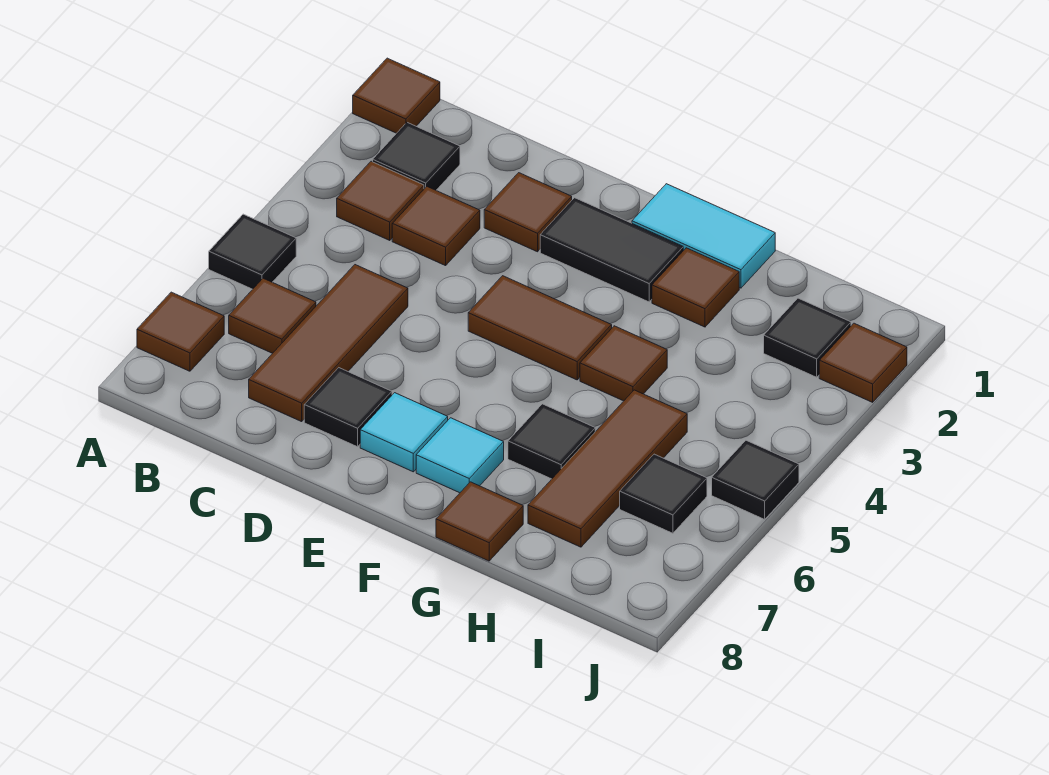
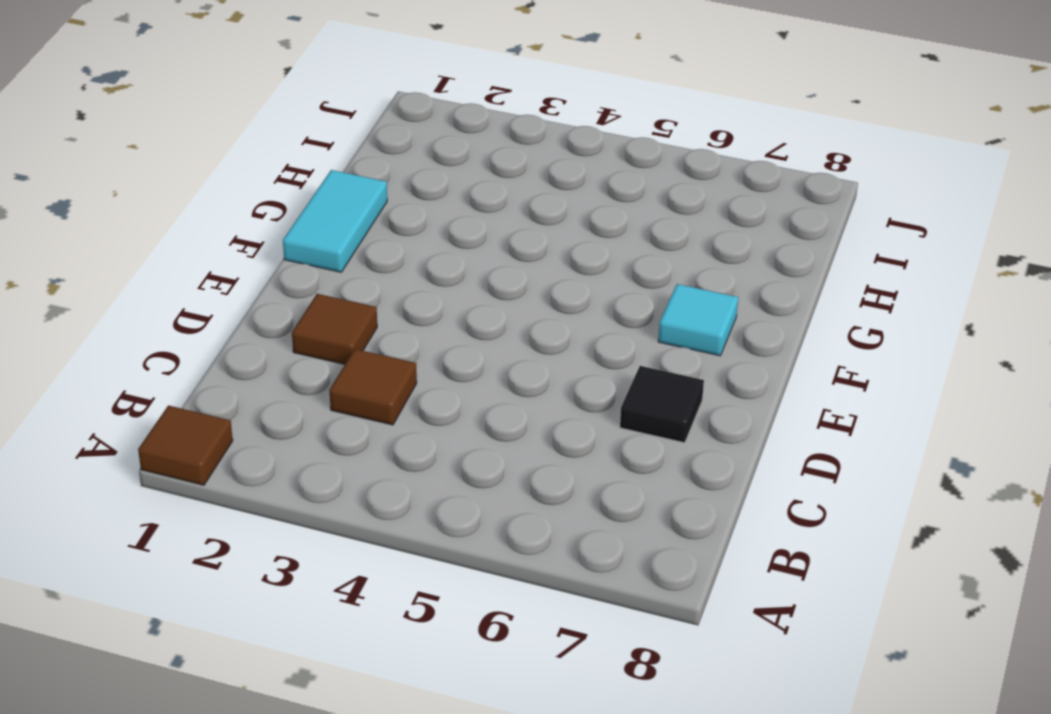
none -> black 1x1 tile [209,214,296,289]
none -> brown 1x1 tile [137,292,224,371]
none -> black 1x1 tile [373,122,460,190]

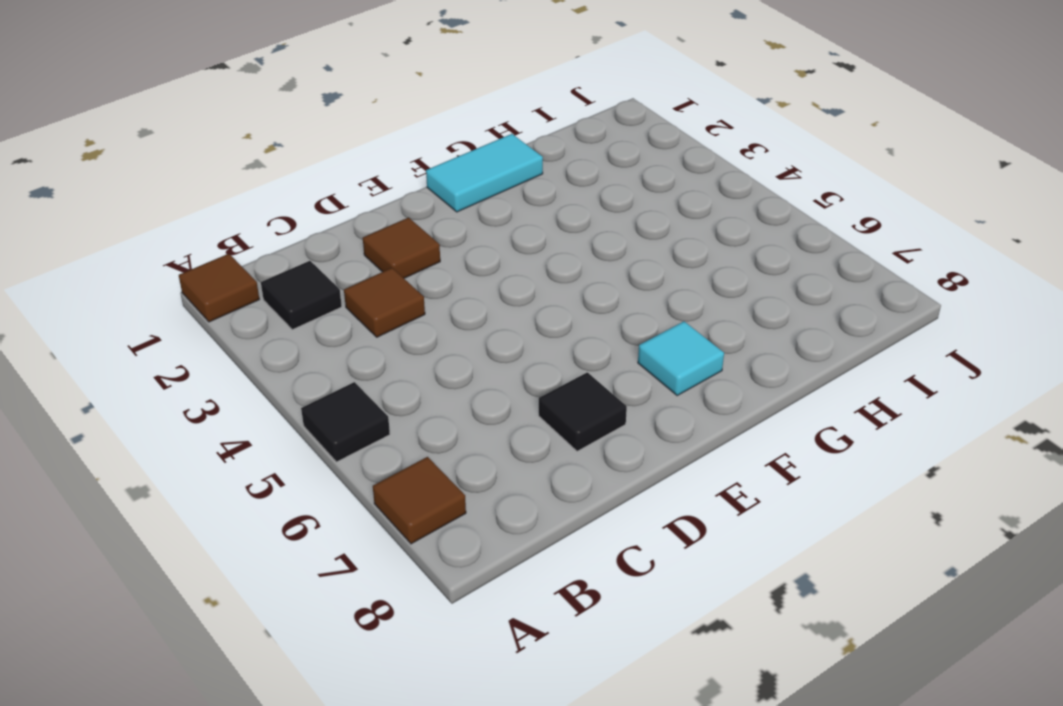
none -> brown 1x1 tile [337,161,424,240]
none -> brown 1x1 tile [229,278,316,353]
none -> brown 1x3 tile [249,265,408,422]

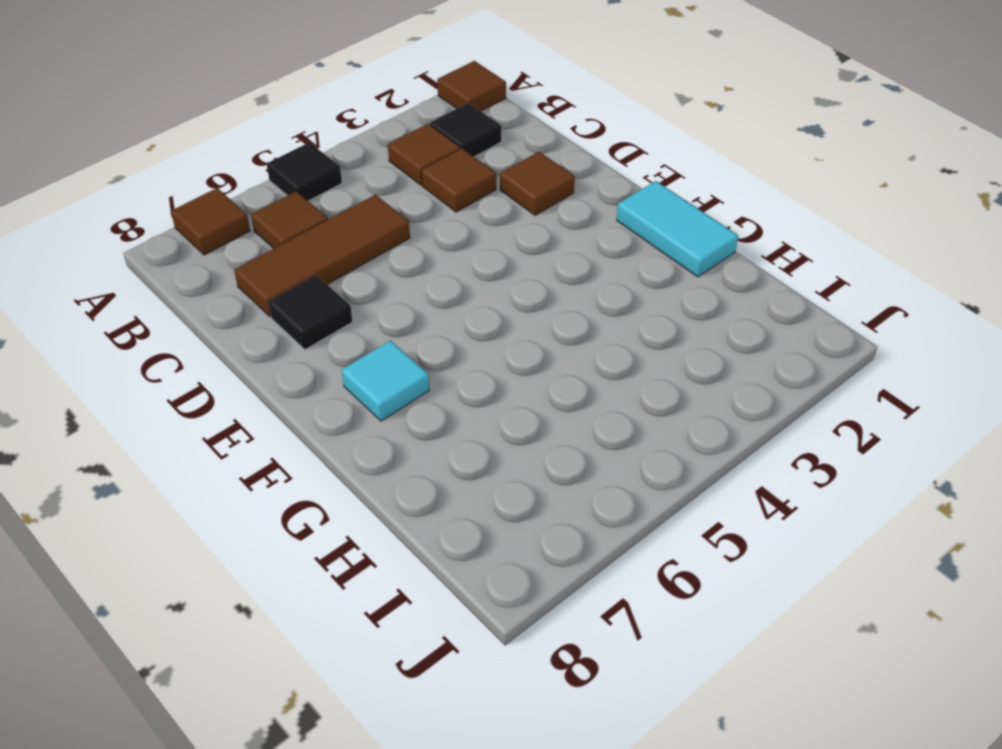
none -> black 1x2 tile [540,198,683,302]
none -> brown 1x2 tile [468,276,612,380]
none -> cyan 1x1 tile [360,393,448,472]

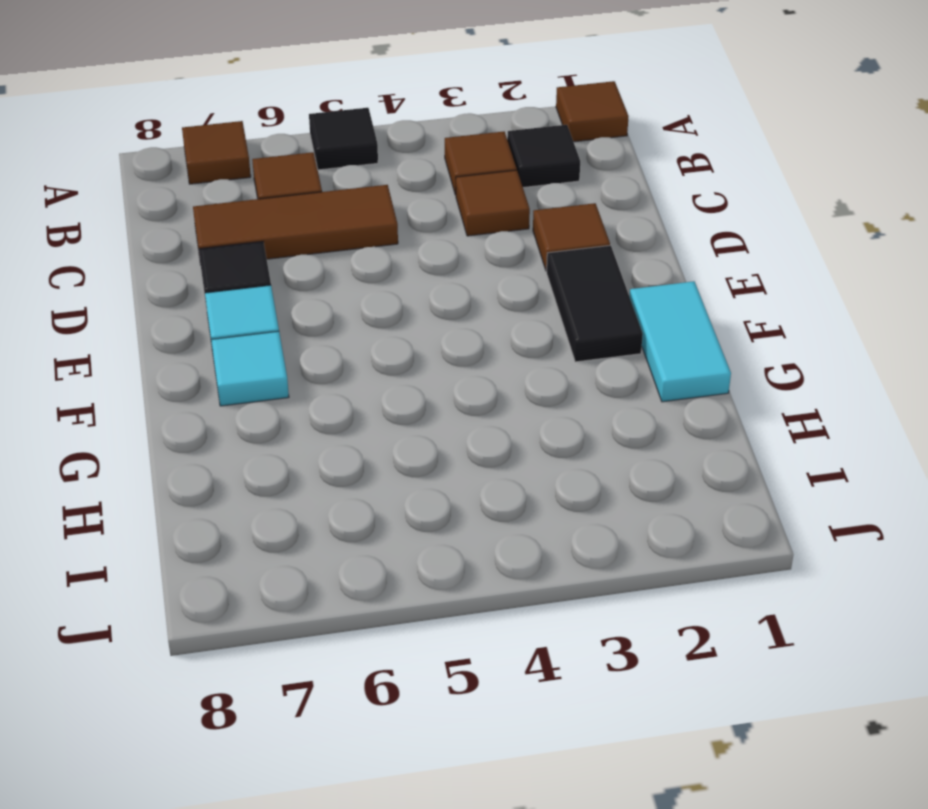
none -> brown 1x2 tile [468,276,612,380]
none -> brown 1x1 tile [652,248,739,327]
none -> brown 1x1 tile [580,326,667,401]

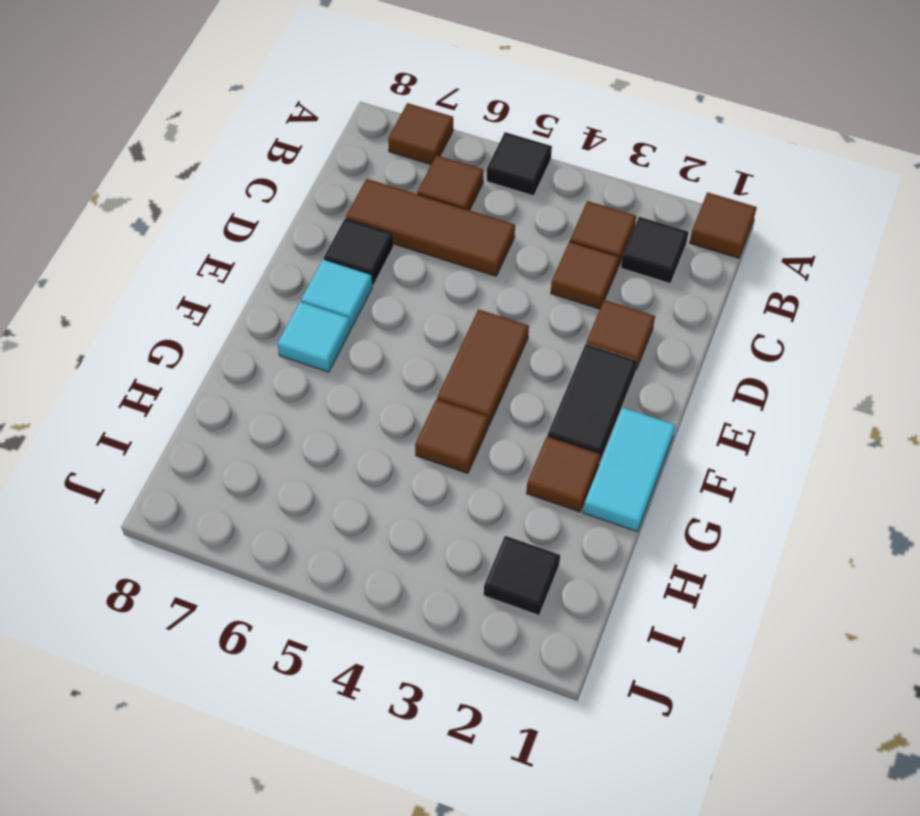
none -> black 1x1 tile [508,404,595,479]
none -> brown 1x1 tile [436,482,523,561]
none -> brown 1x3 tile [528,390,687,547]

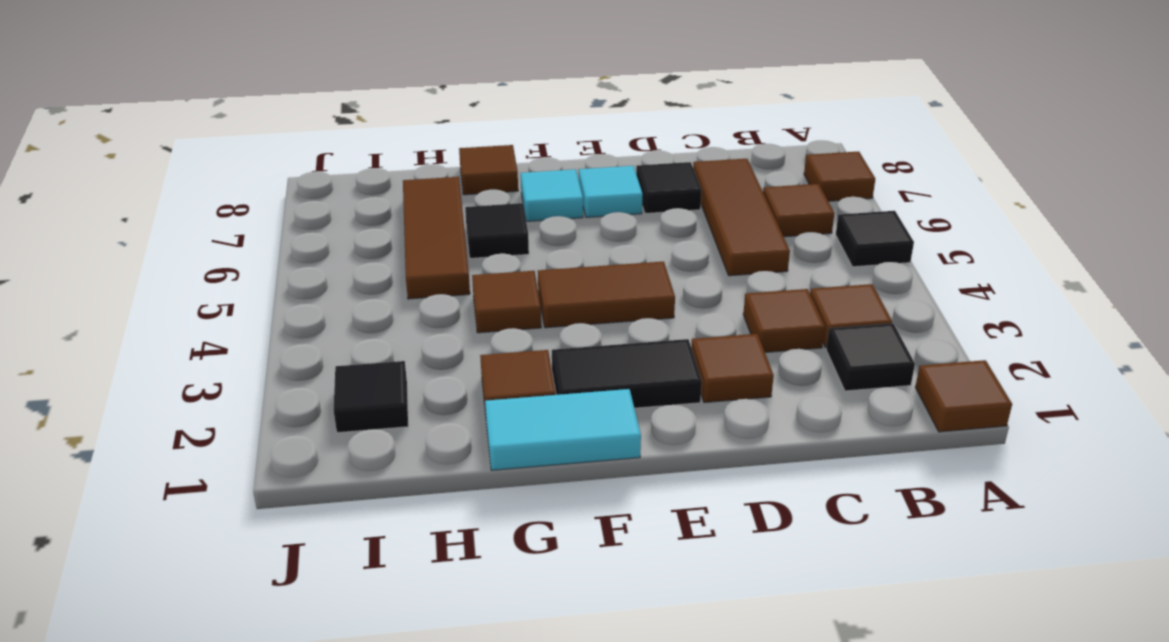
none -> black 1x1 tile [620,454,707,533]
none -> brown 1x1 tile [819,323,907,402]
none -> black 1x1 tile [712,440,799,519]

